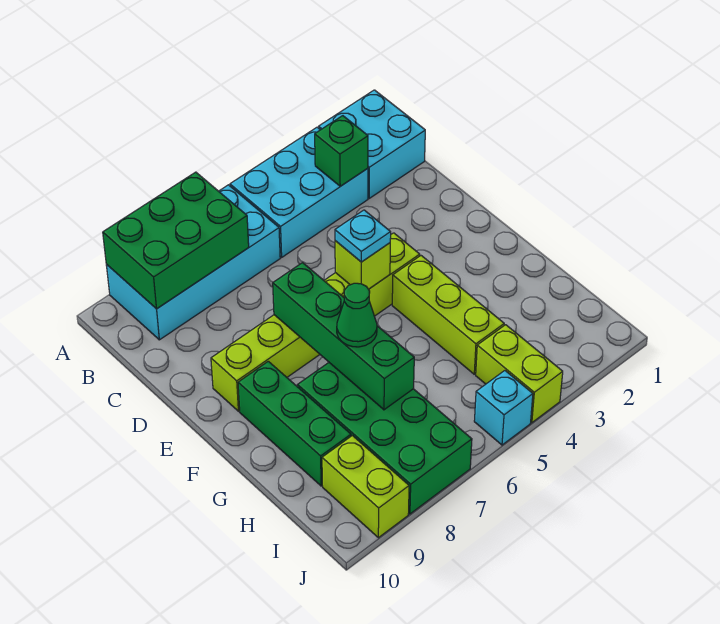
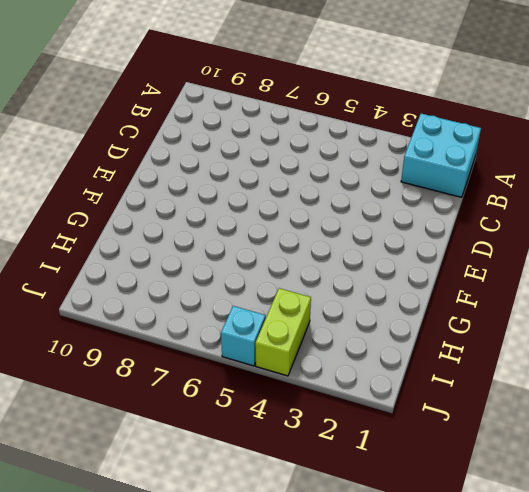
none -> cyan 2x3 brick [230,127,368,257]
none -> cyan 2x4 brick [106,185,280,340]
none -> lime 1x6 brick [211,233,420,411]

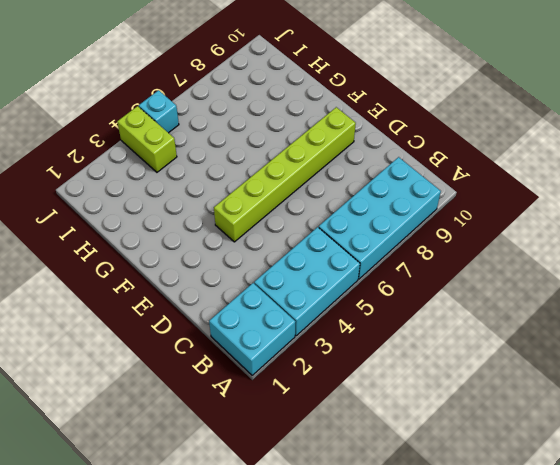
none -> lime 1x3 brick [392,256,504,374]
none -> green 1x3 brick [238,361,351,486]
none -> green 2x4 brick [297,363,472,514]

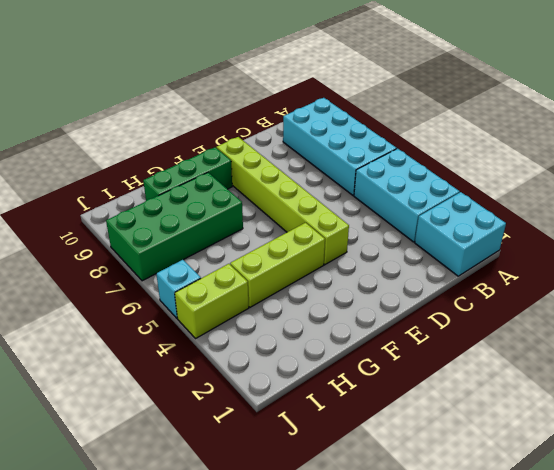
none -> lime 1x2 brick [322,436,409,538]
none -> green 2x3 brick [103,172,249,309]
none -> green 1x1 brick [315,116,368,186]

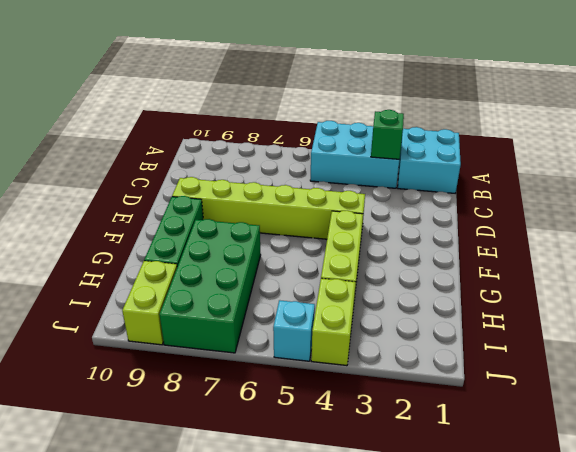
none -> cyan 2x4 brick [106,185,280,340]
none -> green 2x3 brick [103,172,249,309]
none -> lime 1x1 brick [335,241,390,289]

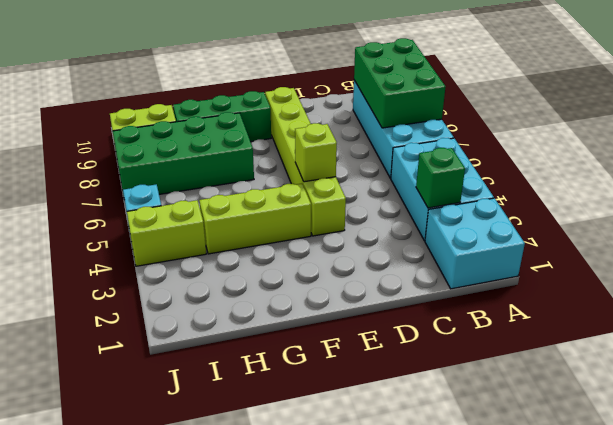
none -> green 1x4 brick [273,263,414,410]
none -> cyan 1x1 plate [335,210,391,262]
none -> green 1x1 cone [337,283,377,347]

